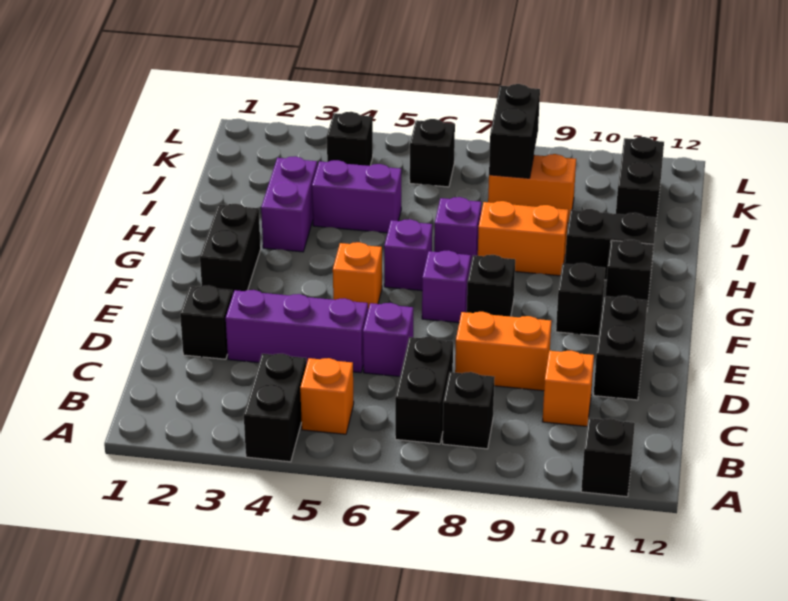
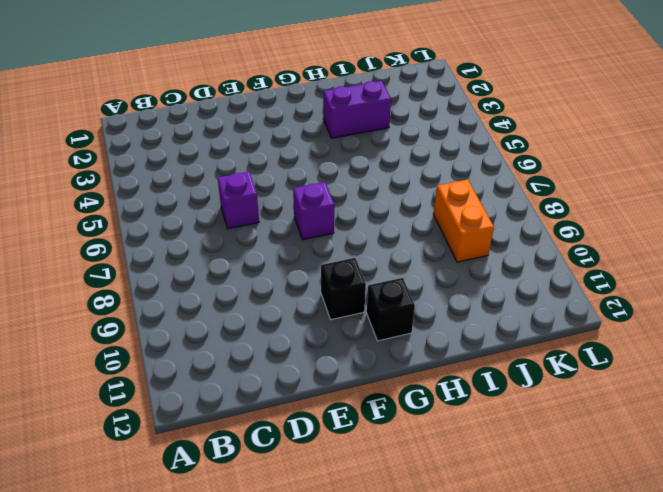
none -> black 1x2 brick [244,354,306,462]
none -> black 1x1 brick [581,418,635,497]
none -> orange 1x1 brick [300,358,354,434]

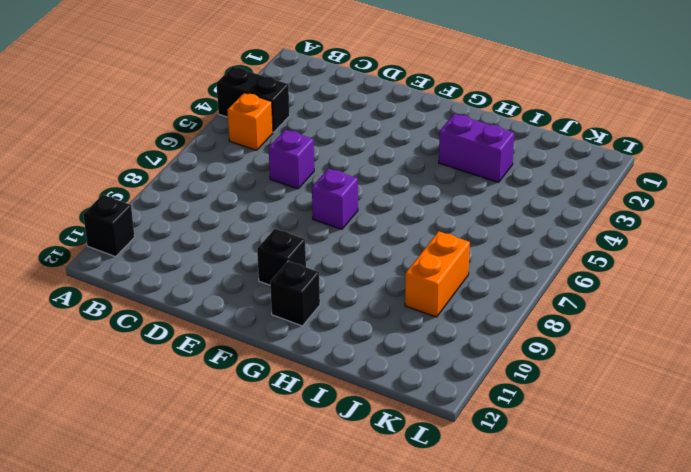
none -> black 1x2 brick [395,337,453,444]
none -> black 1x1 brick [443,372,495,449]
none -> orange 1x1 brick [542,350,594,426]

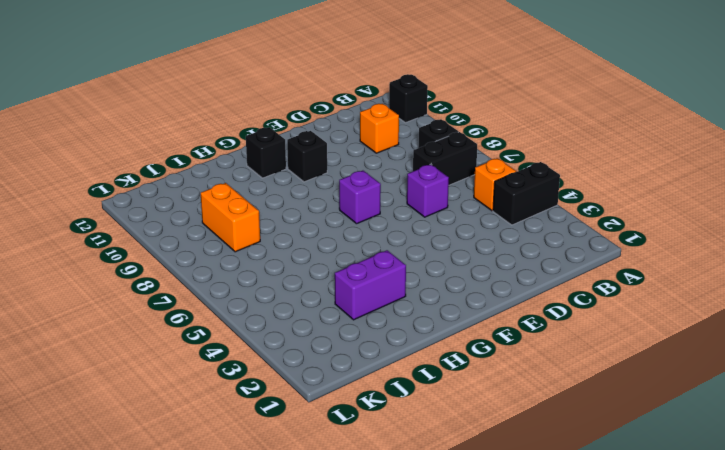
none -> black 1x1 brick [180,285,233,359]
none -> purple 1x3 brick [226,290,368,373]
none -> orange 1x2 brick [455,312,551,391]

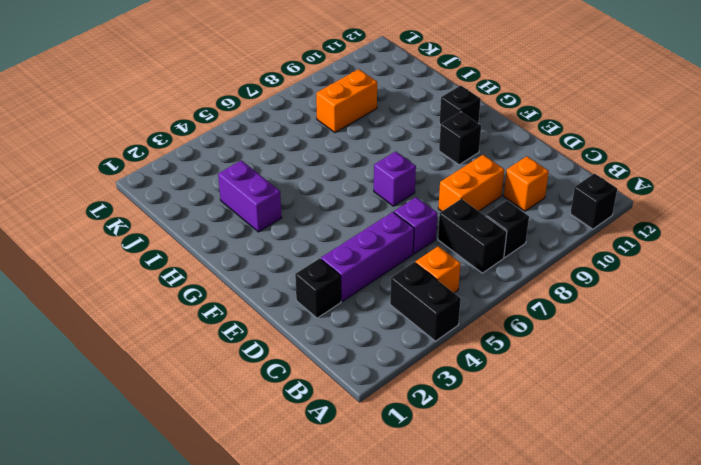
none -> black 1x2 brick [594,296,648,400]
none -> black 1x2 brick [200,204,261,293]
none -> orange 1x1 brick [333,242,382,309]

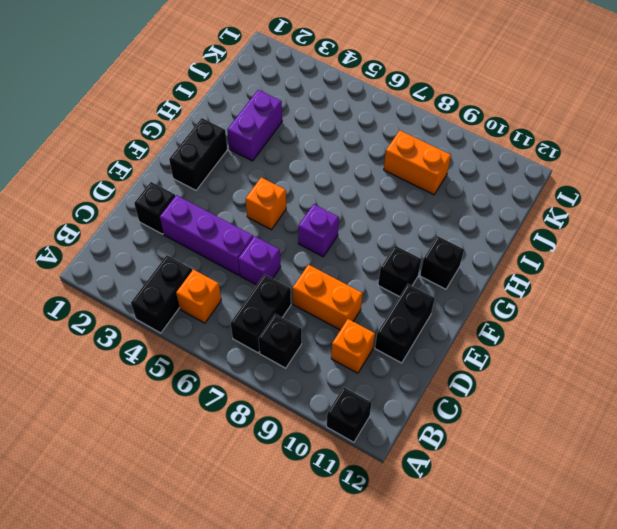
none -> black 1x1 brick [467,255,515,317]
none -> purple 1x1 brick [384,219,432,291]
none -> purple 1x1 brick [434,197,481,267]

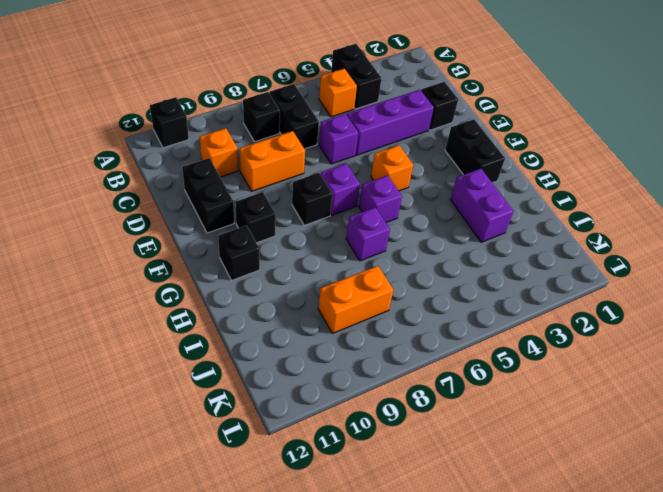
none -> orange 1x2 brick [478,201,568,276]
none -> black 1x2 brick [565,209,656,280]
none -> purple 1x2 brick [312,160,401,233]

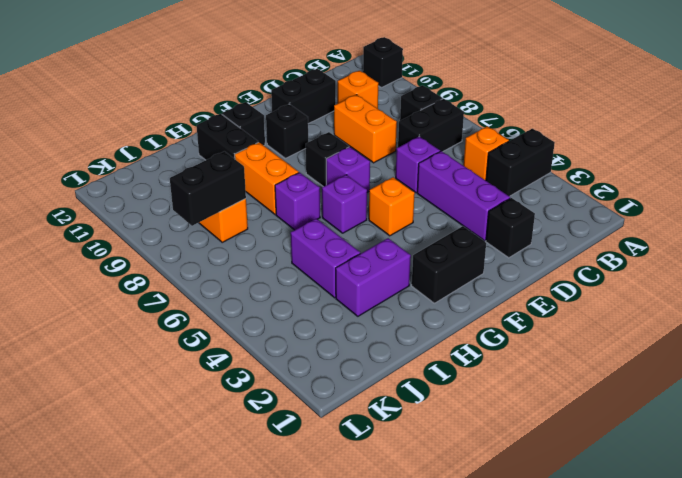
none -> black 1x2 brick [616,137,664,231]
none -> black 1x1 brick [327,112,373,166]
none -> black 1x1 brick [410,119,455,187]

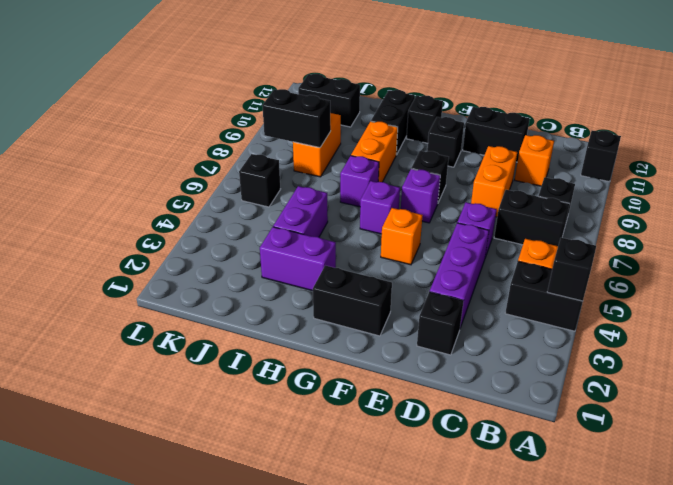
black 1x1 brick [547,238,596,301] -> black 1x1 brick moved to [327,112,373,166]

